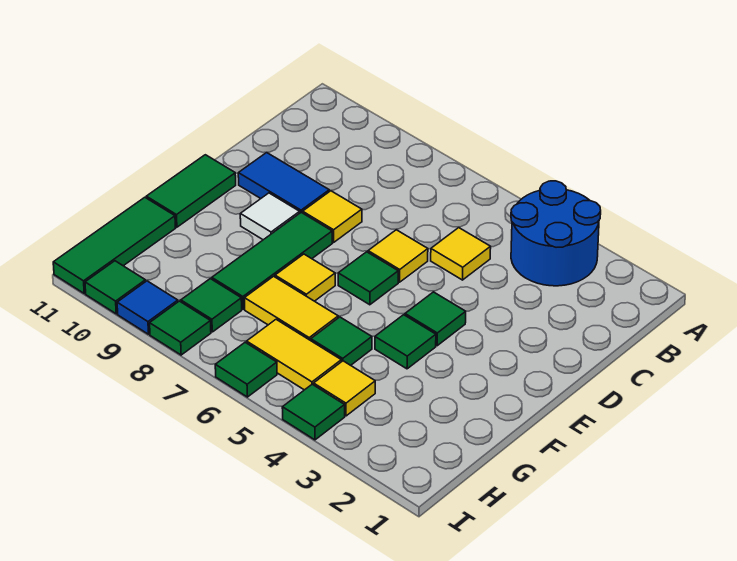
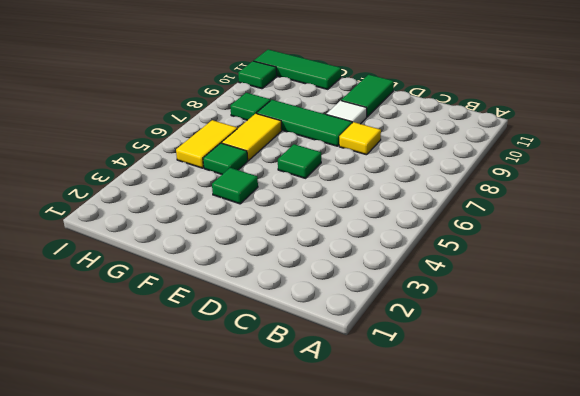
green 1x2 tile [341,75,394,117] -> green 1x2 tile turned to [146,155,236,227]
none -> blue 2x2 round brick [511,181,601,286]
none -> yellow 1x1 tile [431,228,491,280]
none -> yellow 1x1 tile [368,230,428,282]

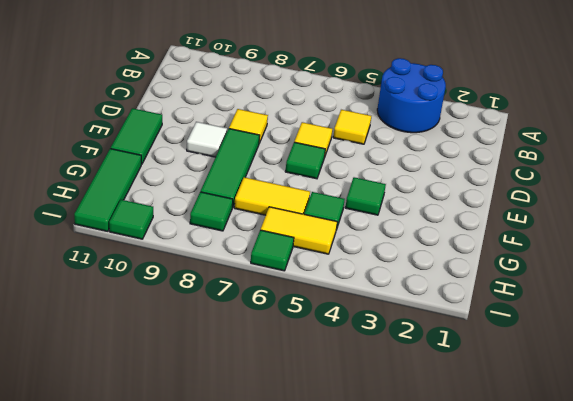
none -> blue 1x2 tile [238,153,329,213]
none -> green 1x1 tile [405,292,466,346]
none -> yellow 1x1 tile [275,254,335,301]

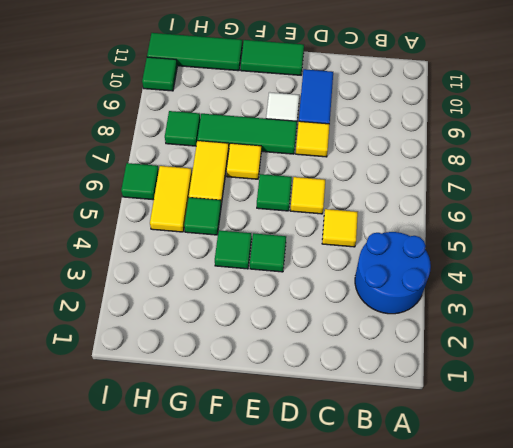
none -> yellow 1x1 tile [314,361,375,416]
none -> green 1x1 tile [282,384,345,440]
none -> green 1x1 tile [150,301,211,355]

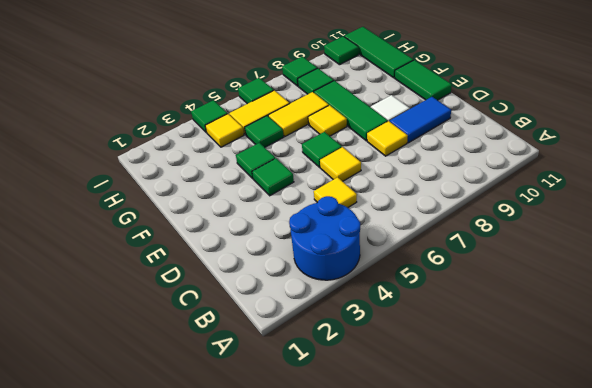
none -> blue 1x1 tile [117,281,178,334]

